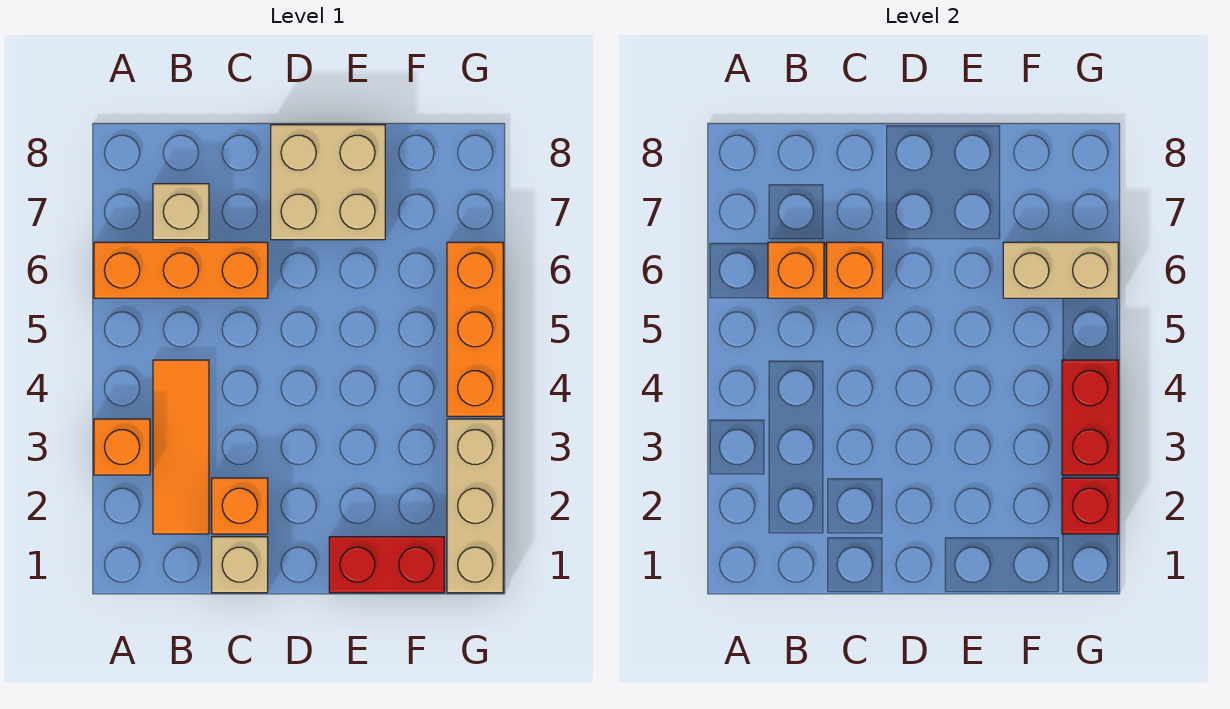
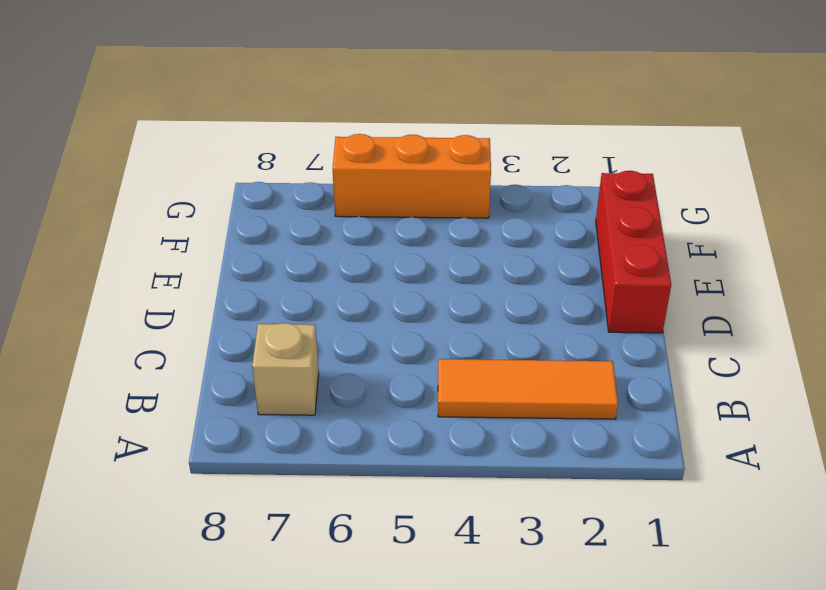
red 1x3 brick [596,171,671,333] -> red 1x2 brick [329,537,444,593]
none -> orange 1x1 brick [94,419,150,475]
none -> orange 1x3 brick [94,242,268,298]
none -> tan 1x1 brick [212,537,268,593]

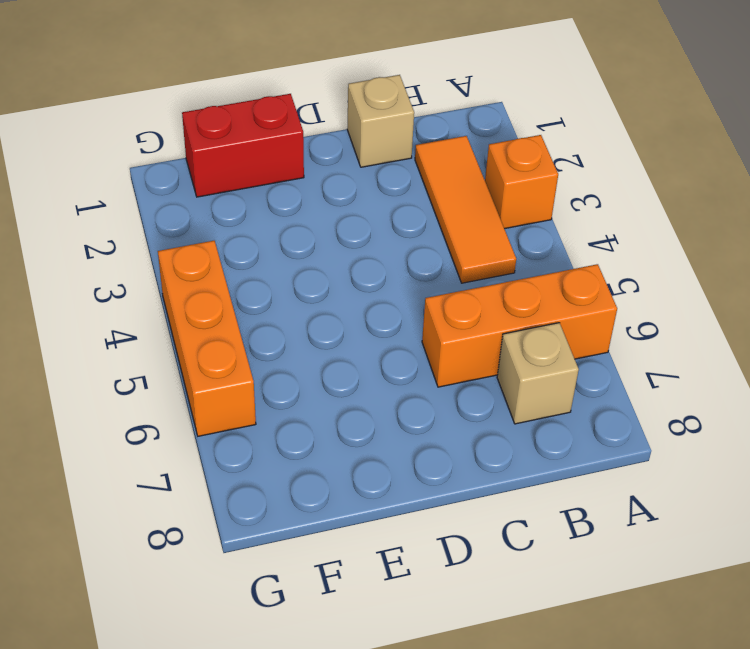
none -> orange 1x1 brick [212,478,268,534]
none -> tan 2x2 brick [271,125,385,240]
none -> tan 1x3 brick [447,419,503,593]

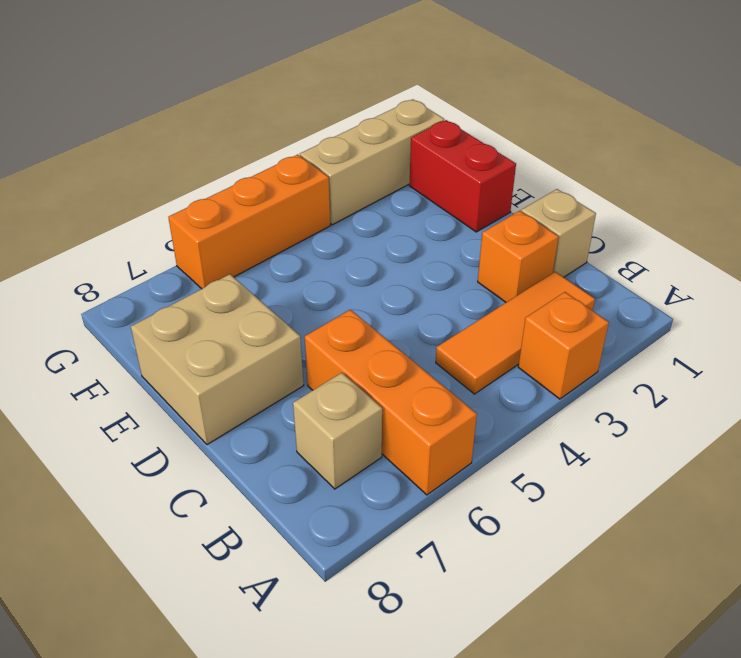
none -> orange 1x1 brick [768,242,824,298]
none -> orange 1x1 brick [827,242,883,298]
none -> tan 1x2 brick [1003,242,1118,298]

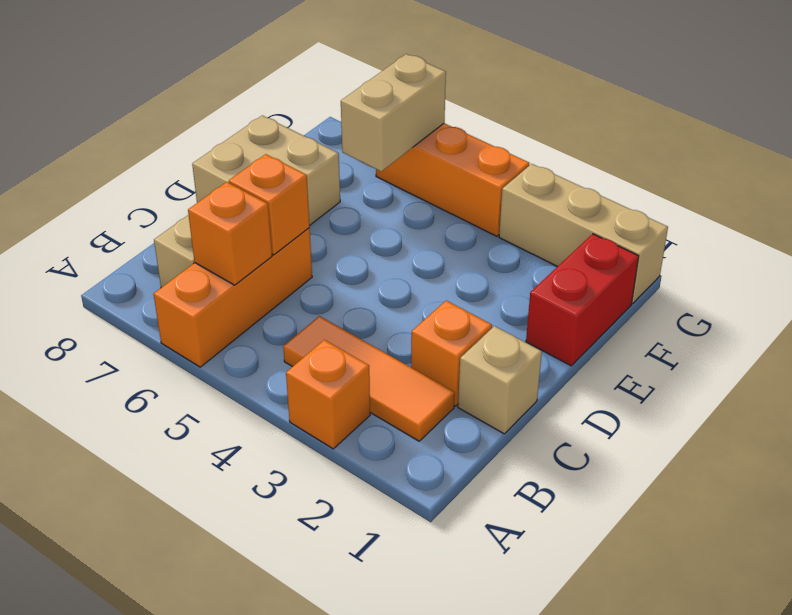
none -> red 1x1 brick [1062,478,1118,534]
none -> red 1x2 brick [1062,360,1118,475]

